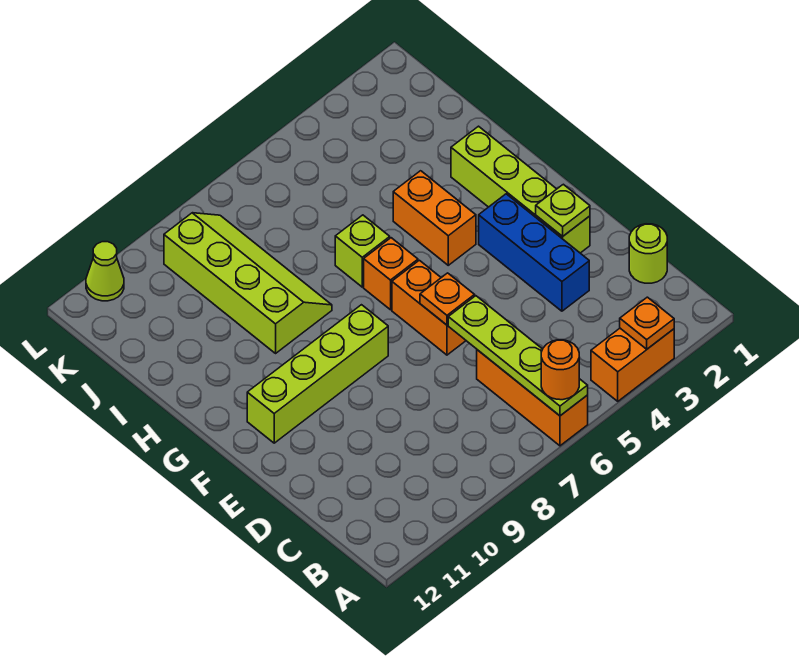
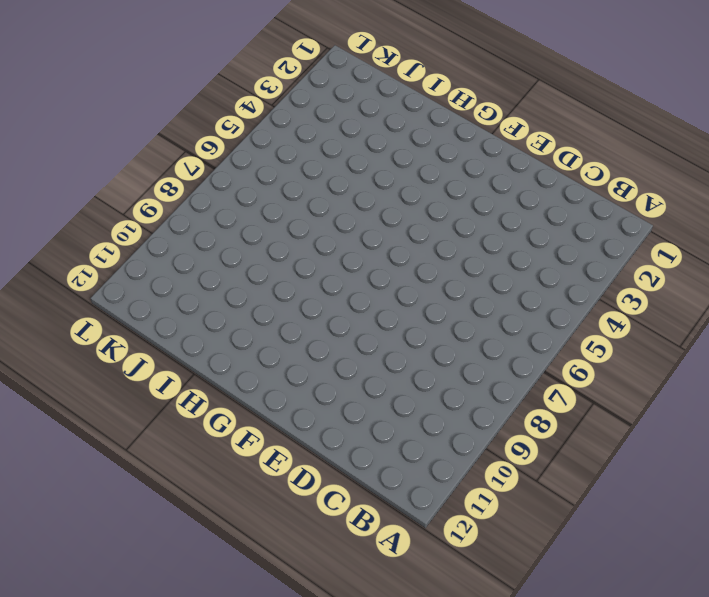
none -> orange 1x2 brick [591,328,674,401]
none -> orange 1x3 brick [477,350,588,446]
none -> lime 1x1 round brick [629,224,667,283]

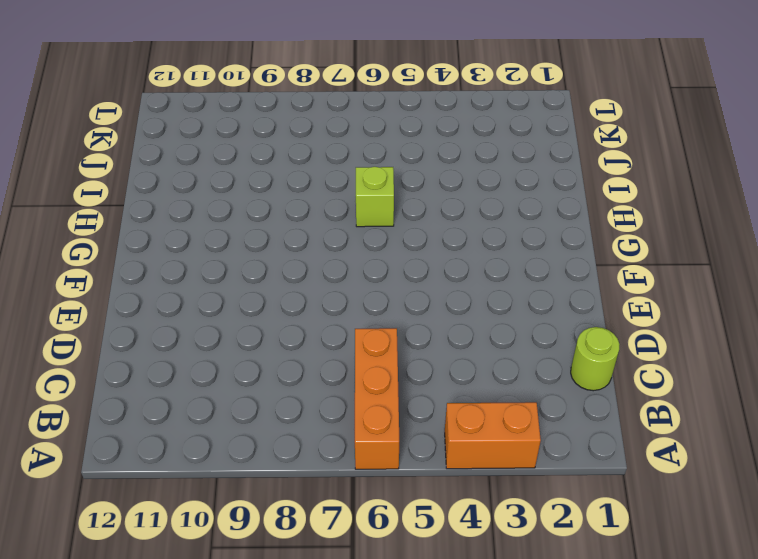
none -> blue 1x3 brick [479,194,589,311]
none -> lime 1x4 brick [451,126,590,253]
none -> orange 1x2 brick [392,260,466,355]

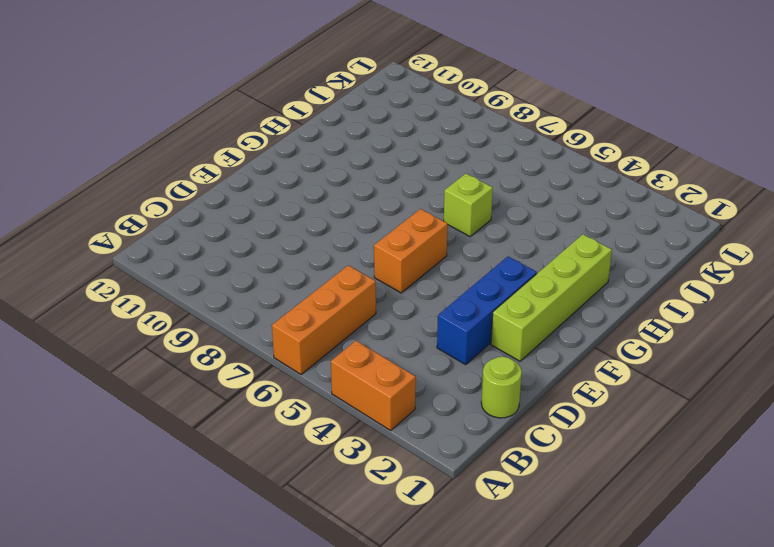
none -> lime 1x4 brick [247,305,388,443]
none -> orange 1x2 brick [393,171,476,265]
none -> orange 1x1 brick [364,238,418,310]

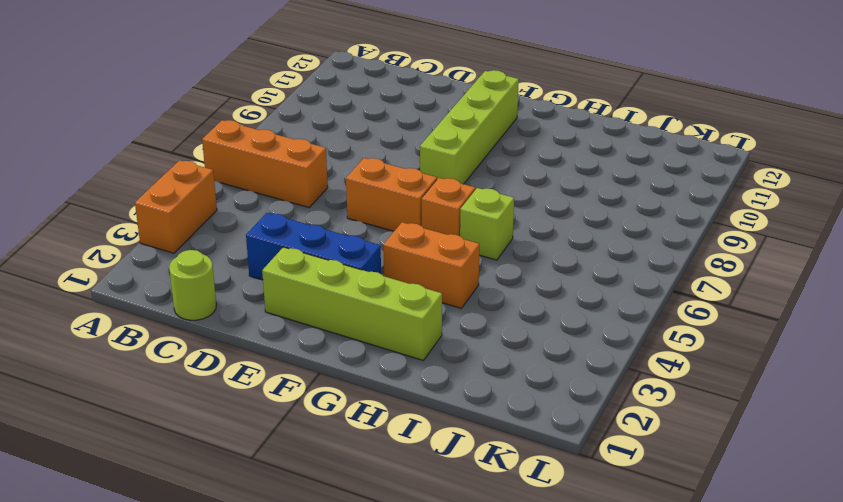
none -> lime 2x4 slope [164,213,332,353]
none -> lime 1x1 cone [86,242,124,301]
none -> orange 1x1 plate [620,297,674,349]

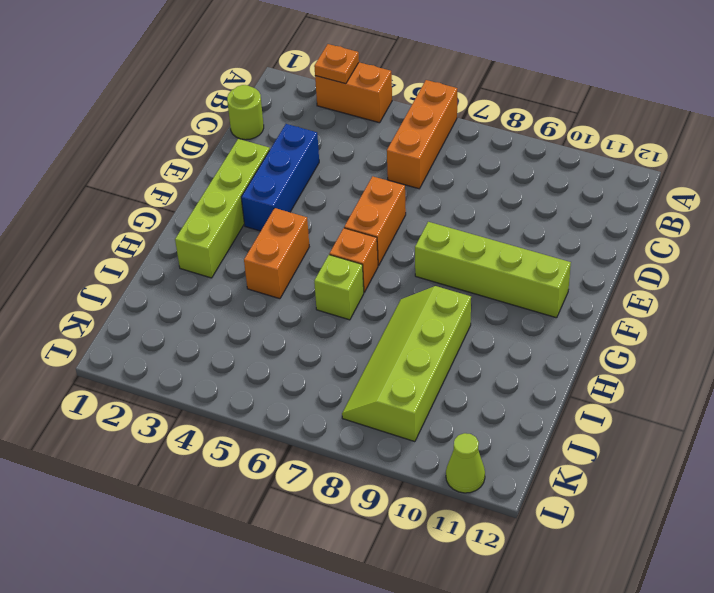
none -> lime 1x4 plate [448,296,588,416]
none -> lime 1x1 plate [536,184,590,236]
none -> orange 1x1 plate [420,273,475,325]

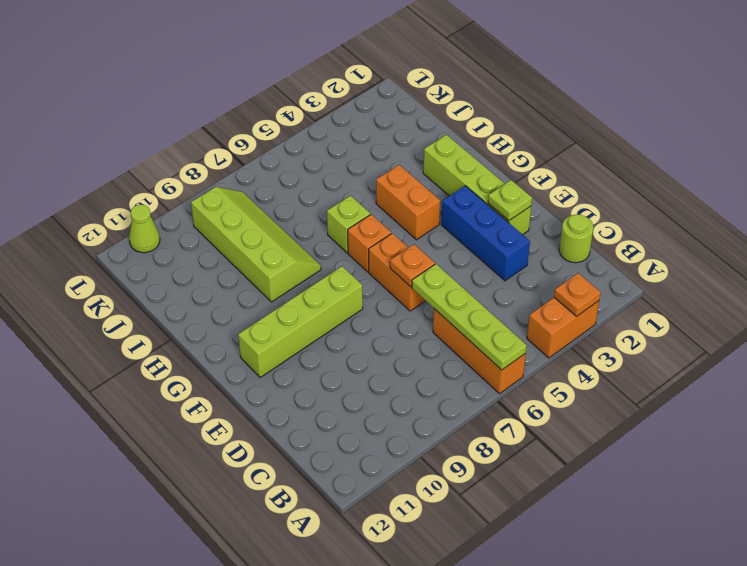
none -> orange 1x1 round brick [541,340,579,400]

